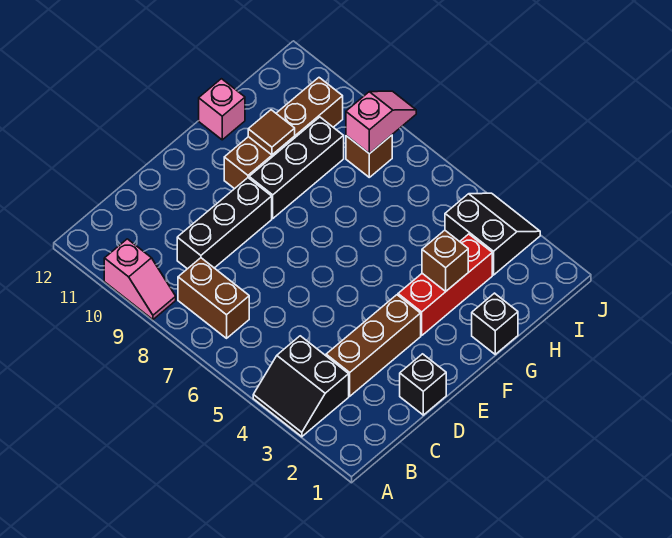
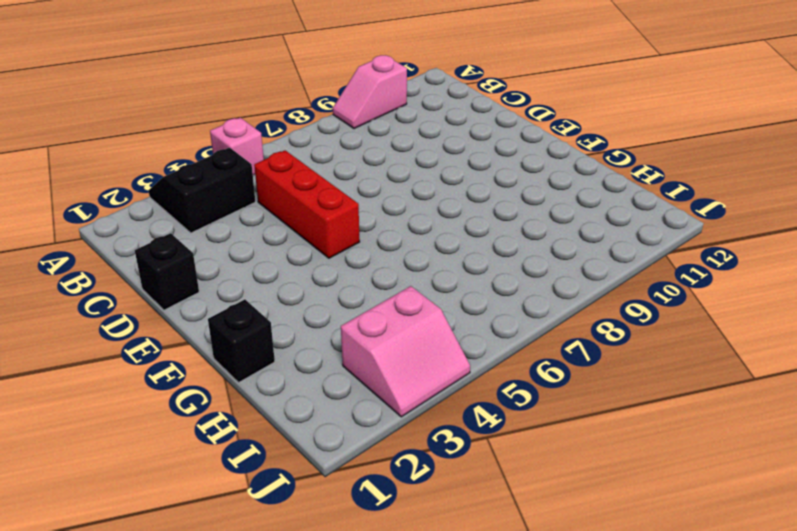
pink 1x1 brick [210,118,264,175] -> pink 1x1 brick moved to [199,79,245,140]
red 1x3 brick [254,150,360,258] -> red 1x3 brick moved to [398,234,492,336]
pink 2x2 slope [341,286,470,417] -> black 2x2 slope [445,193,540,275]
none -> brown 1x2 brick [178,258,249,338]
none -> brown 1x3 brick [326,295,421,396]
none -> black 1x3 brick [177,178,272,269]

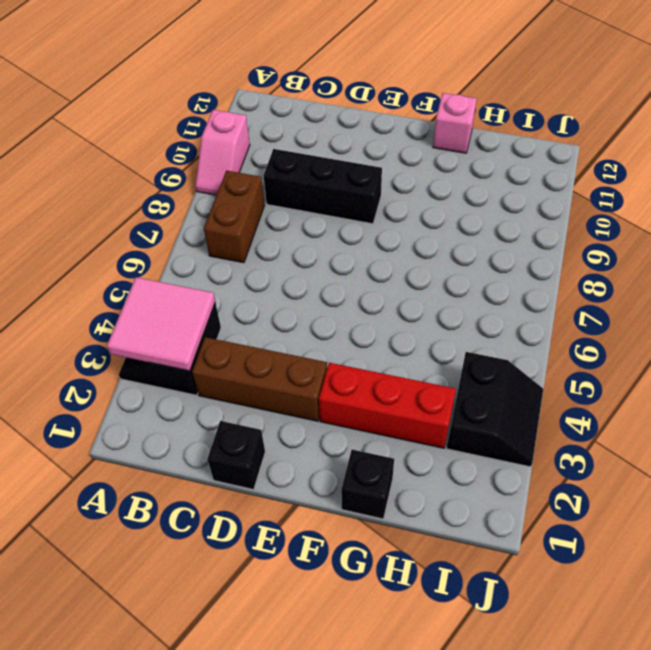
pink 2x2 tile [107,277,215,371] -> none
none -> black 1x3 brick [249,117,344,218]
none -> brown 1x4 brick [224,78,343,189]
none -> brown 1x1 brick [346,135,392,177]

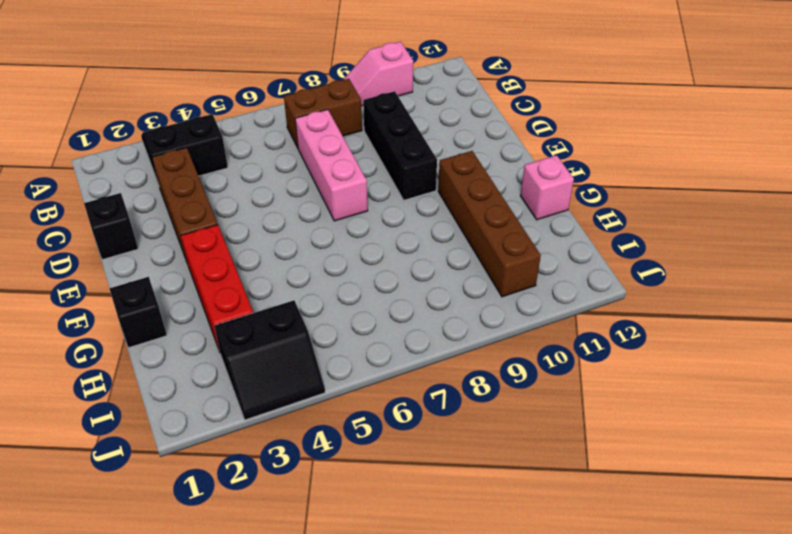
pink 1x3 brick [295,109,368,221] -> none
none -> black 1x3 brick [249,117,344,218]
none -> brown 1x1 brick [346,135,392,177]
none -> brown 1x1 brick [422,230,468,291]

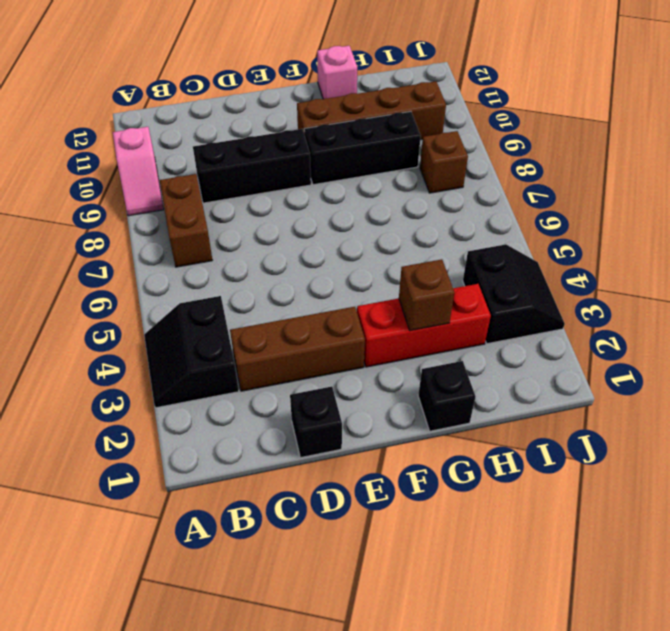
none -> brown 1x1 tile [248,110,295,155]
none -> pink 1x2 slope [346,91,416,154]

